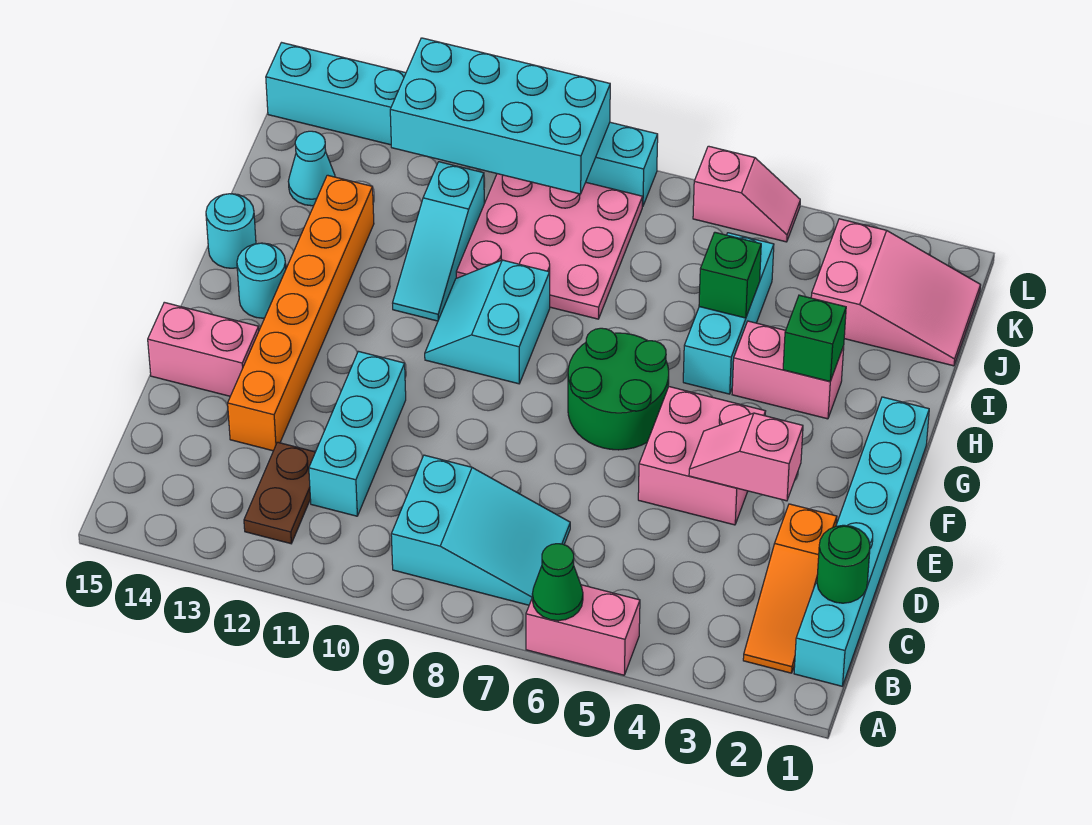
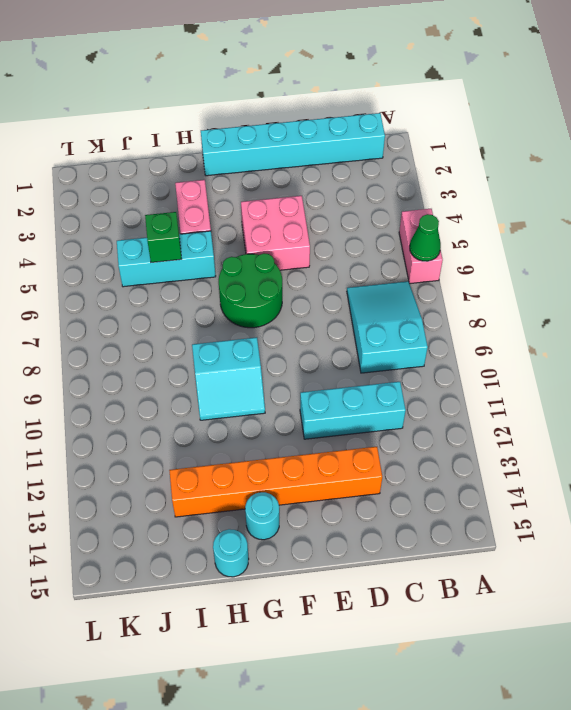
none -> orange 1x3 slope [743,504,837,673]
none -> brown 1x2 plate [244,442,315,544]
none -> pink 1x2 brick [148,302,259,396]

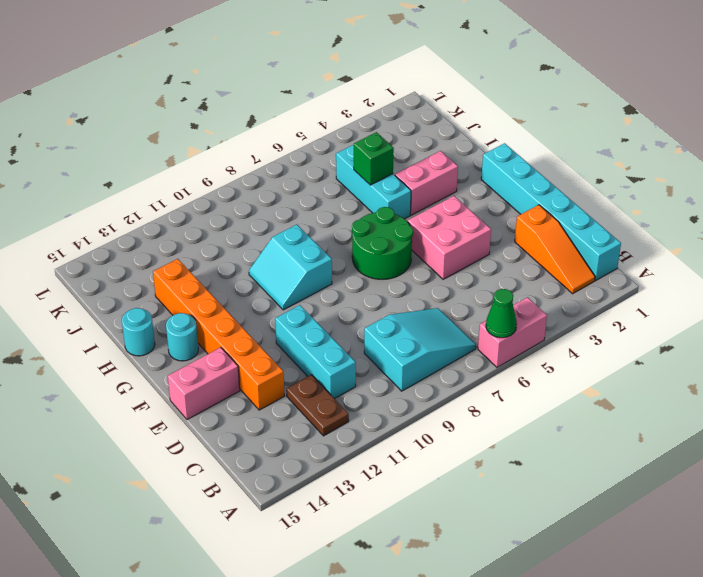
none -> cyan 1x3 slope [393,162,484,321]
none -> pink 3x3 plate [456,174,643,319]
none -> pink 2x3 slope [811,219,980,366]

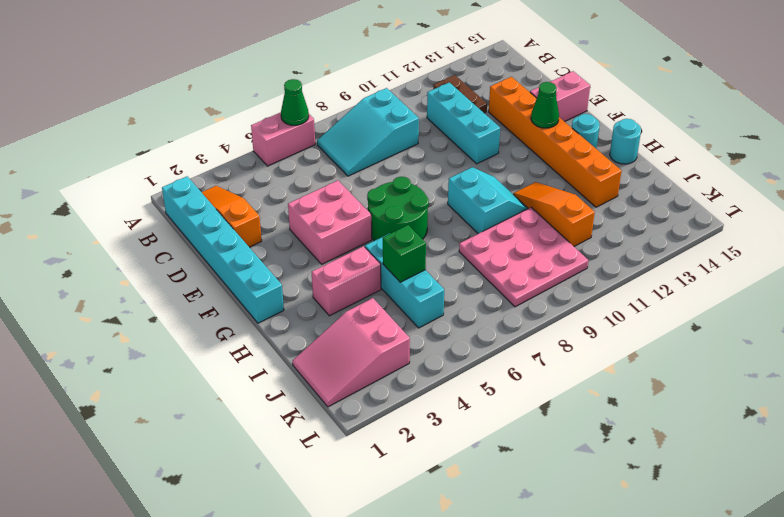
green 1x1 cone [531,82,559,128] -> none
orange 1x3 slope [513,182,595,246] -> cyan 1x3 slope [393,162,484,321]
none -> cyan 1x1 cone [288,131,335,206]
none -> pink 1x2 slope [693,146,800,242]
none -> cyan 1x8 brick [266,43,658,207]

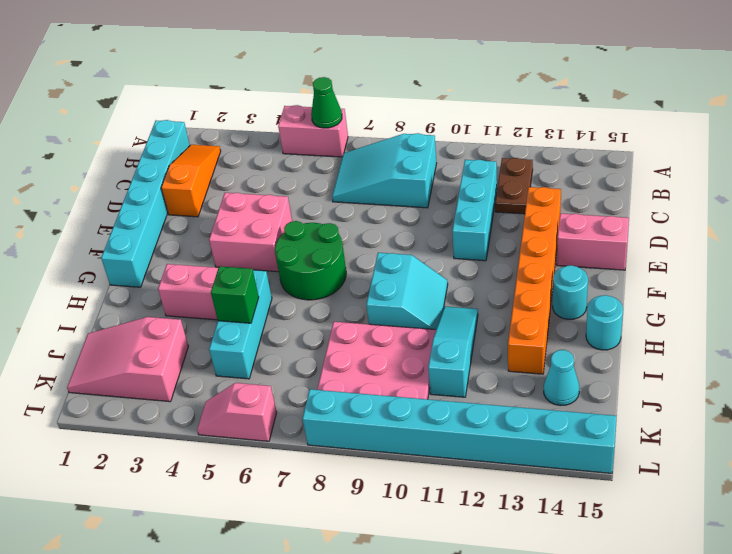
none -> green 1x1 round brick [817,525,870,603]
none -> pink 1x2 slope [689,413,803,501]
none -> green 1x1 brick [783,295,846,381]

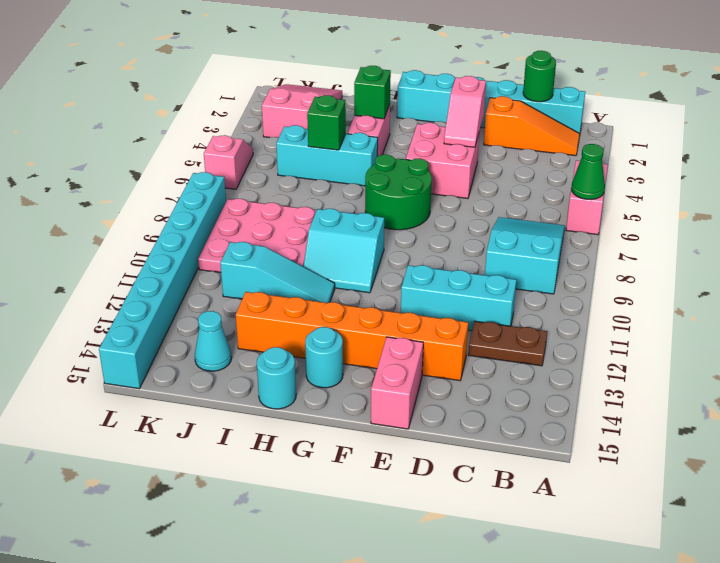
none -> cyan 2x4 brick [390,38,610,194]

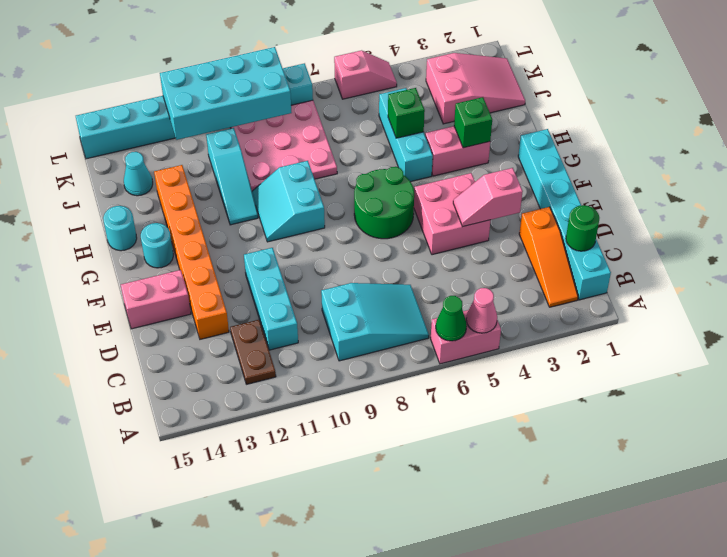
pink 1x1 cone [466,288,497,333] -> none

